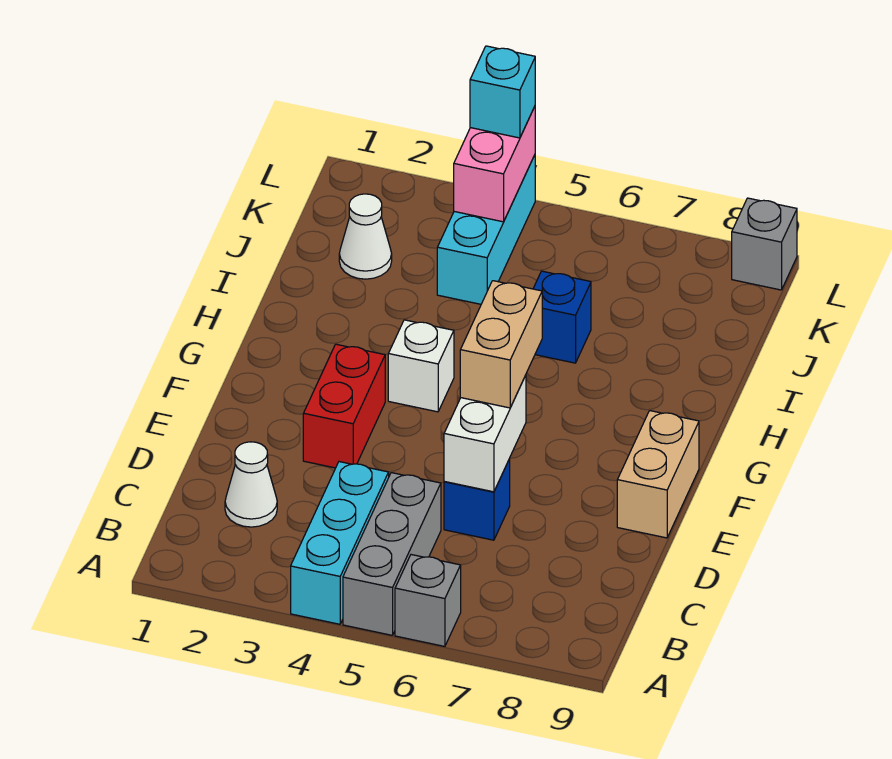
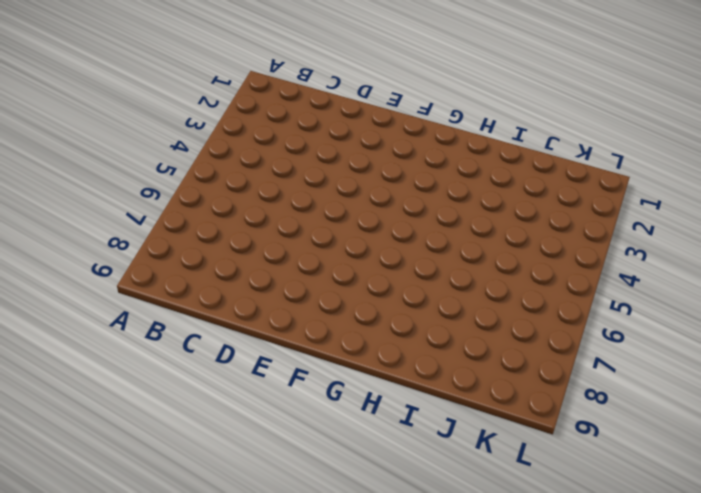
none -> cyan 1x3 brick [291,462,389,624]
none -> grey 1x3 brick [343,473,441,635]
none -> grey 1x1 brick [395,555,461,646]

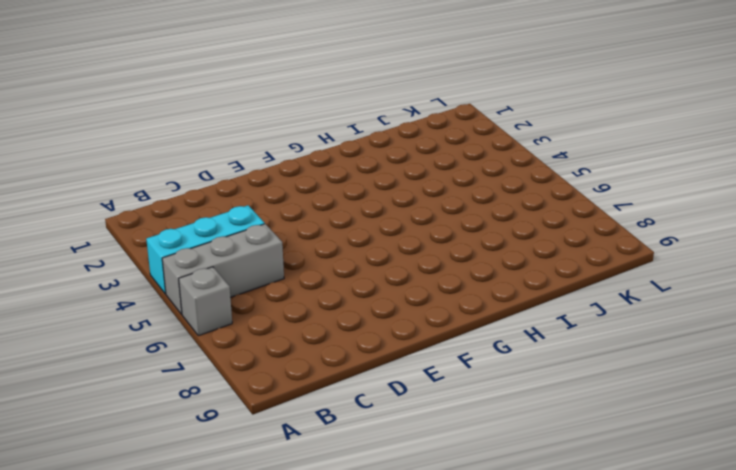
none -> white 1x1 cone [225,442,277,527]
none -> blue 1x1 brick [444,459,510,540]
none -> red 1x2 brick [303,344,385,468]

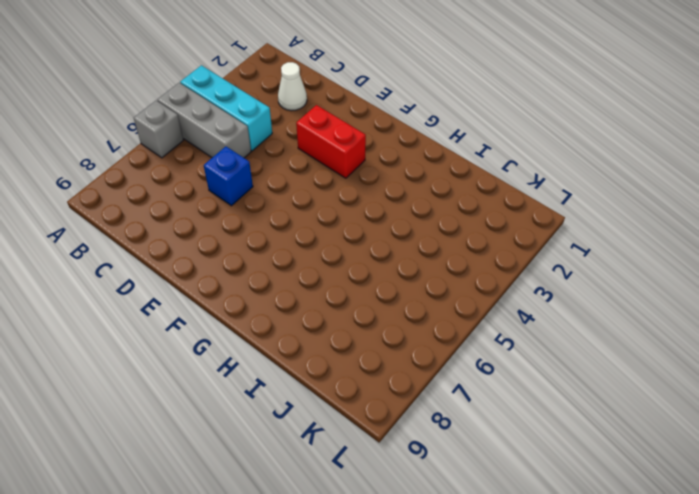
none -> tan 1x2 brick [617,411,699,538]
none -> white 1x1 brick [388,320,454,412]
none -> blue 1x1 brick [533,271,591,363]

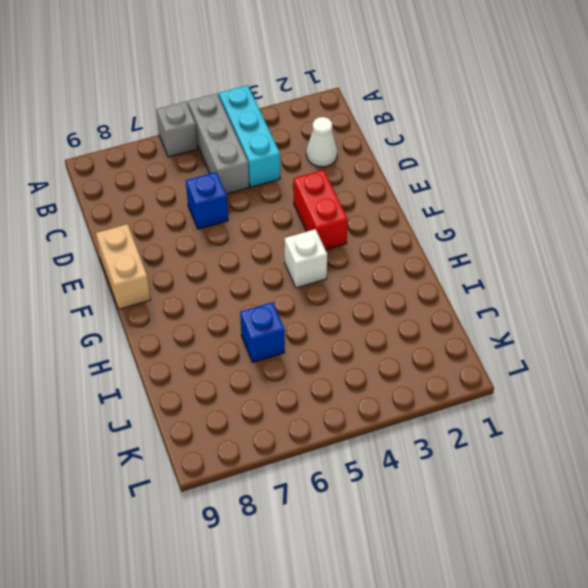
none -> white 1x1 cone [339,194,392,279]
none -> cyan 1x3 brick [437,155,535,304]
none -> grey 1x1 brick [732,198,797,290]

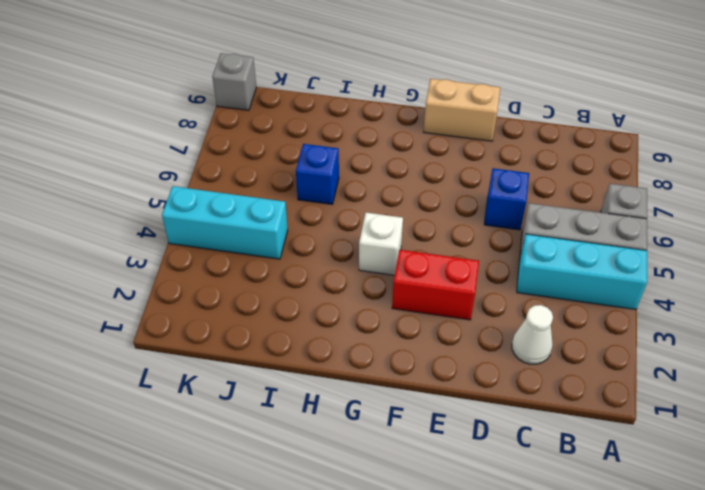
none -> white 1x1 cone [339,194,392,279]
none -> white 1x2 brick [444,375,526,492]
none -> pink 1x2 brick [454,107,535,222]

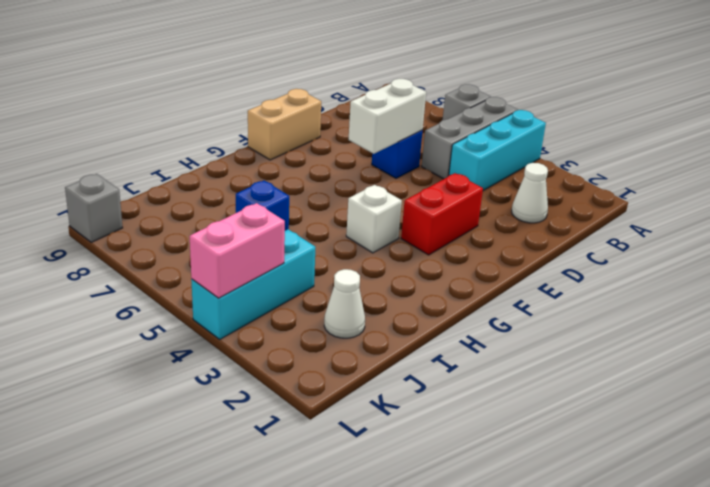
none -> tan 1x2 brick [460,281,542,408]
none -> cyan 1x1 brick [470,46,535,138]

